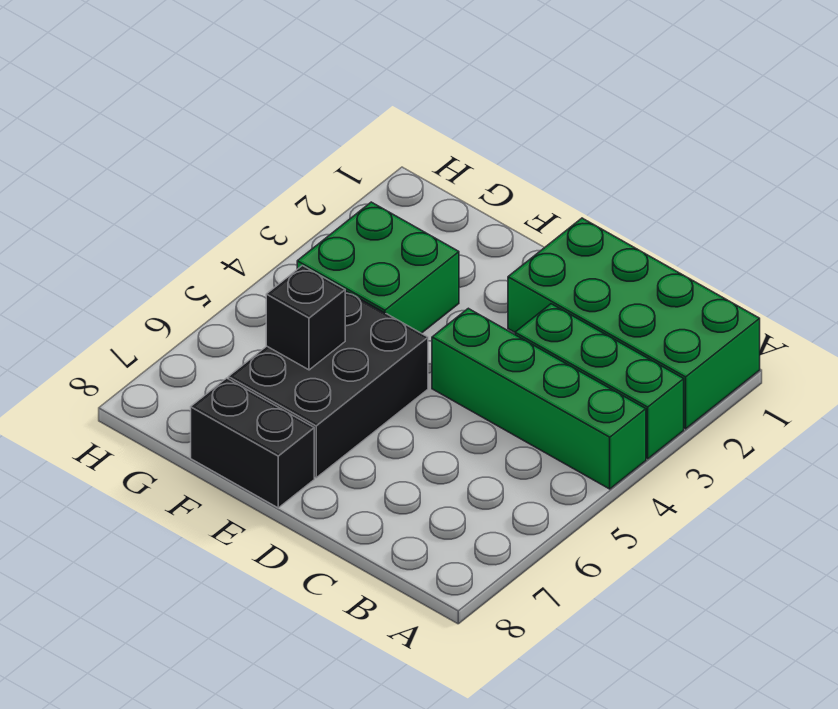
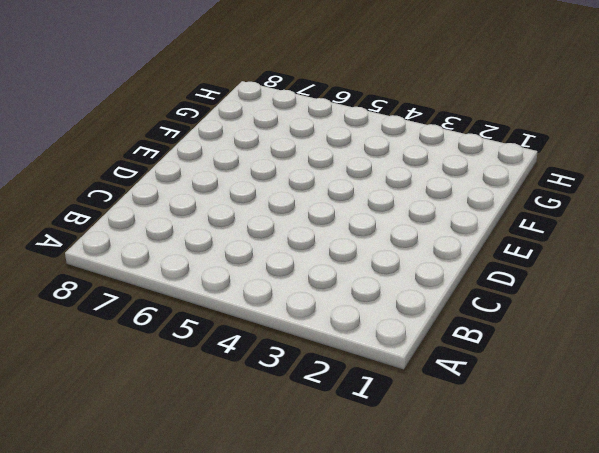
none -> green 2x4 brick [508,218,760,429]
none -> green 1x3 brick [515,304,684,459]

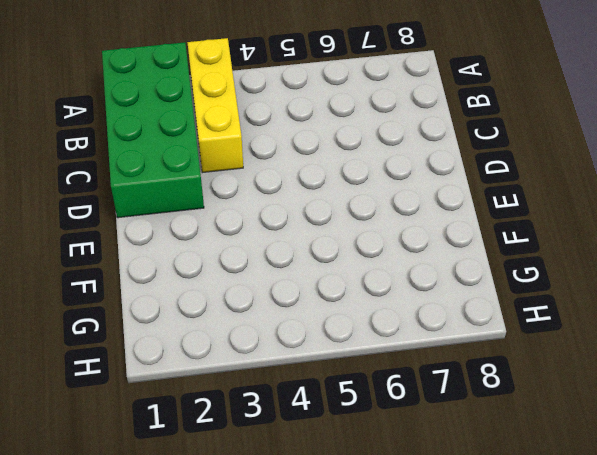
yellow 1x3 brick [187,38,243,173] -> green 1x3 brick [515,304,684,459]
none -> green 1x4 brick [432,308,646,489]
none -> black 2x3 brick [228,291,428,478]

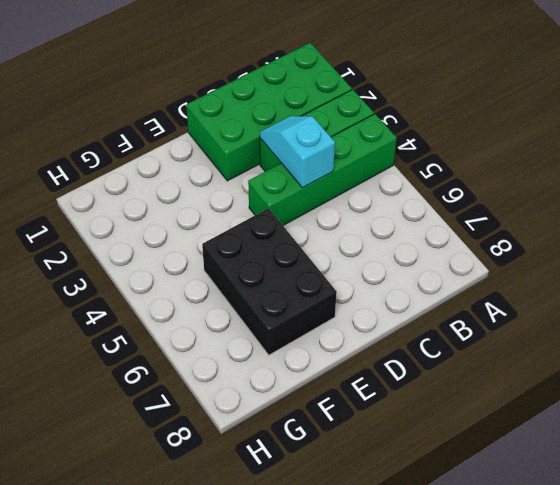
cyan 1x2 slope [260,116,335,188] -> none
none -> black 1x2 brick [191,378,314,508]
none -> green 2x2 brick [297,202,459,333]

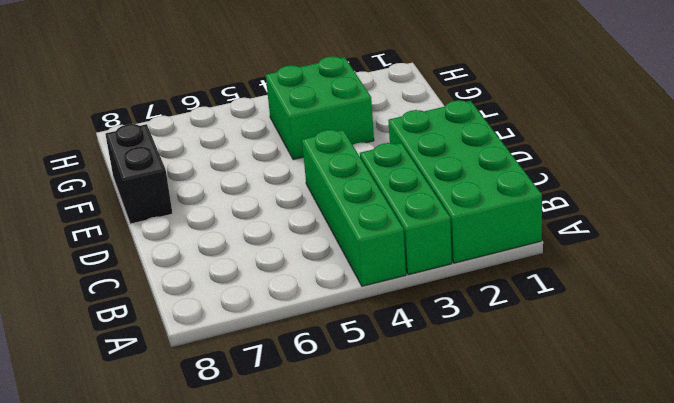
none -> black 2x3 brick [228,291,428,478]
none -> black 1x1 brick [266,266,345,370]

